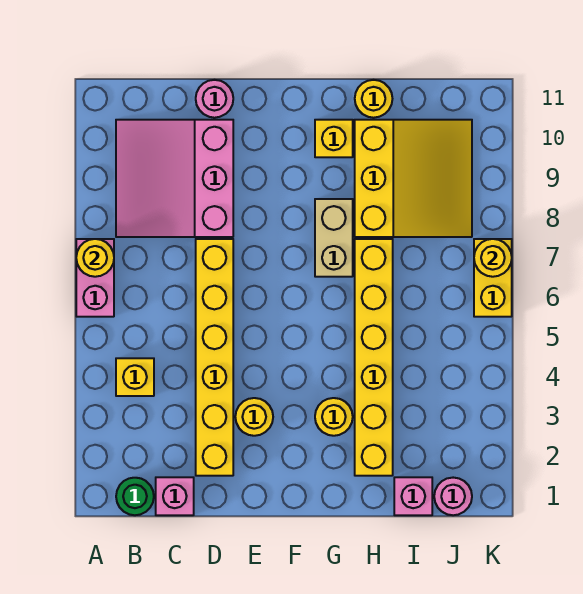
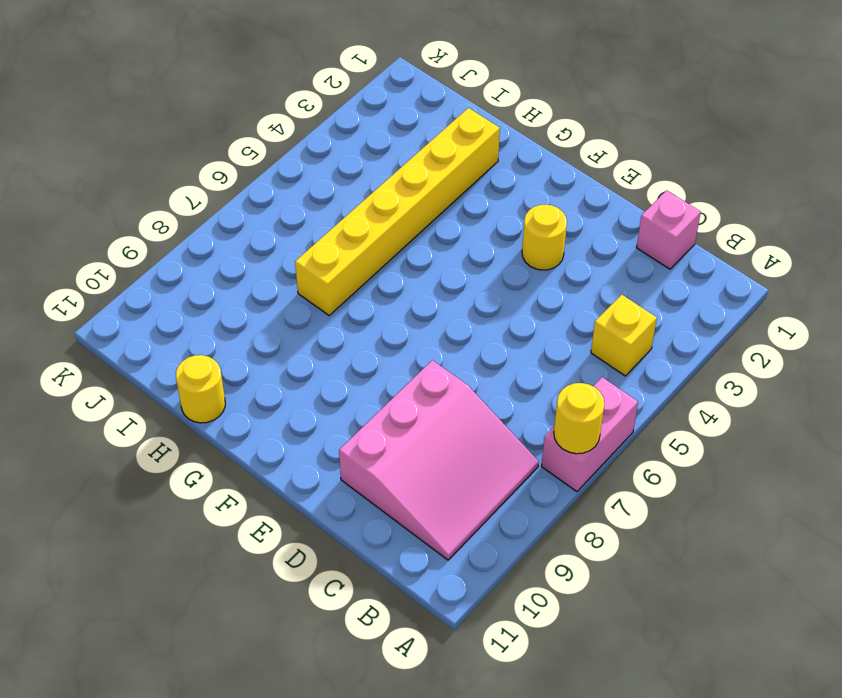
none -> green 1x1 round brick [116,478,154,515]
none -> yellow 1x6 brick [196,239,233,476]
none -> pink 1x1 round brick [196,80,233,118]

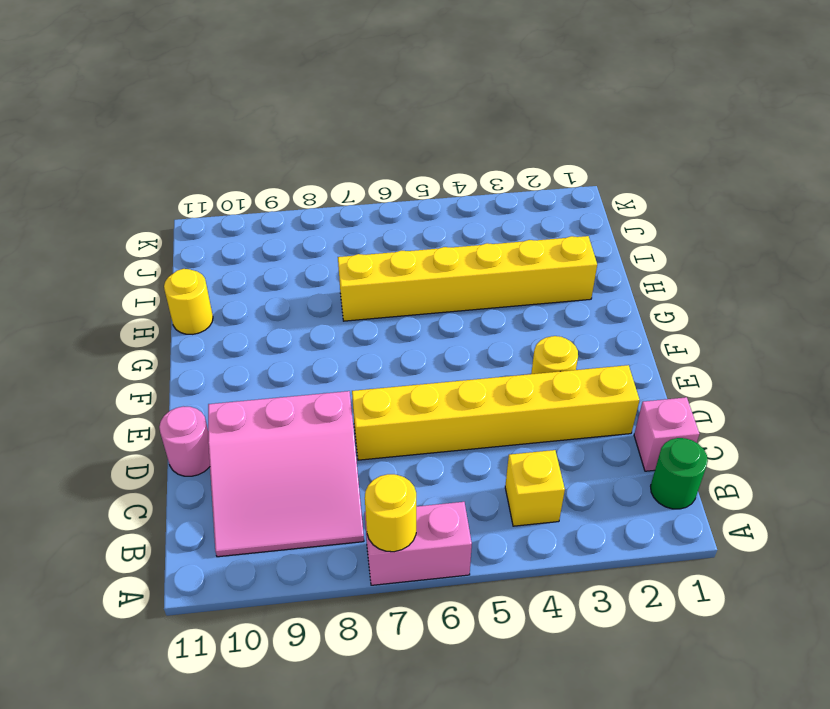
none -> yellow 1x1 round brick [315,398,353,436]
none -> tan 1x2 brick [315,199,353,277]
none -> yellow 1x1 brick [315,120,353,157]

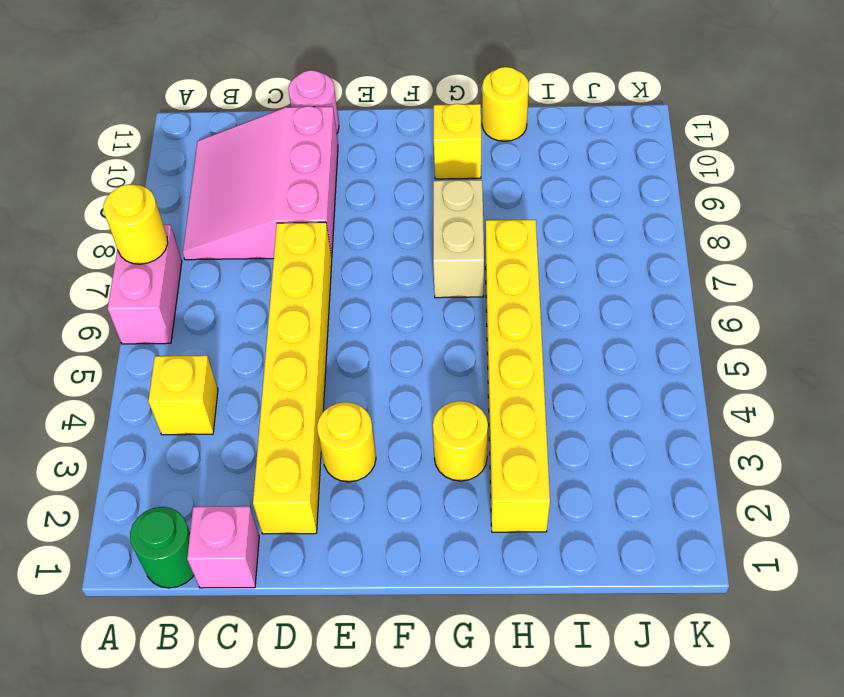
none -> yellow 3x3 slope [355,120,472,237]
none -> pink 1x1 brick [394,477,432,515]
none -> pink 1x1 round brick [434,478,472,515]

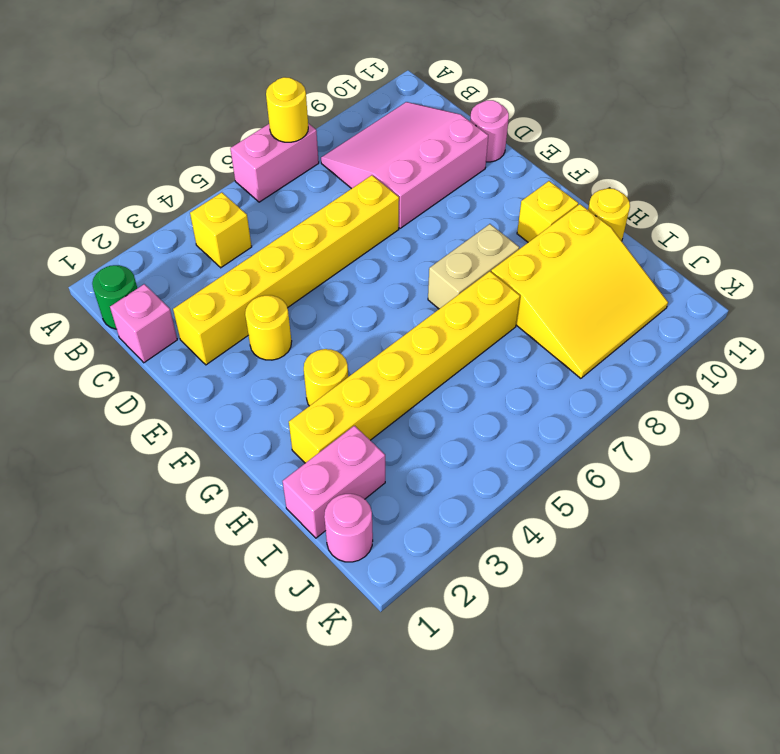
pink 1x2 brick [283,426,385,538] -> pink 1x1 brick [394,477,432,515]
none -> yellow 1x2 brick [474,239,512,317]
none -> yellow 1x1 round brick [474,239,512,277]

